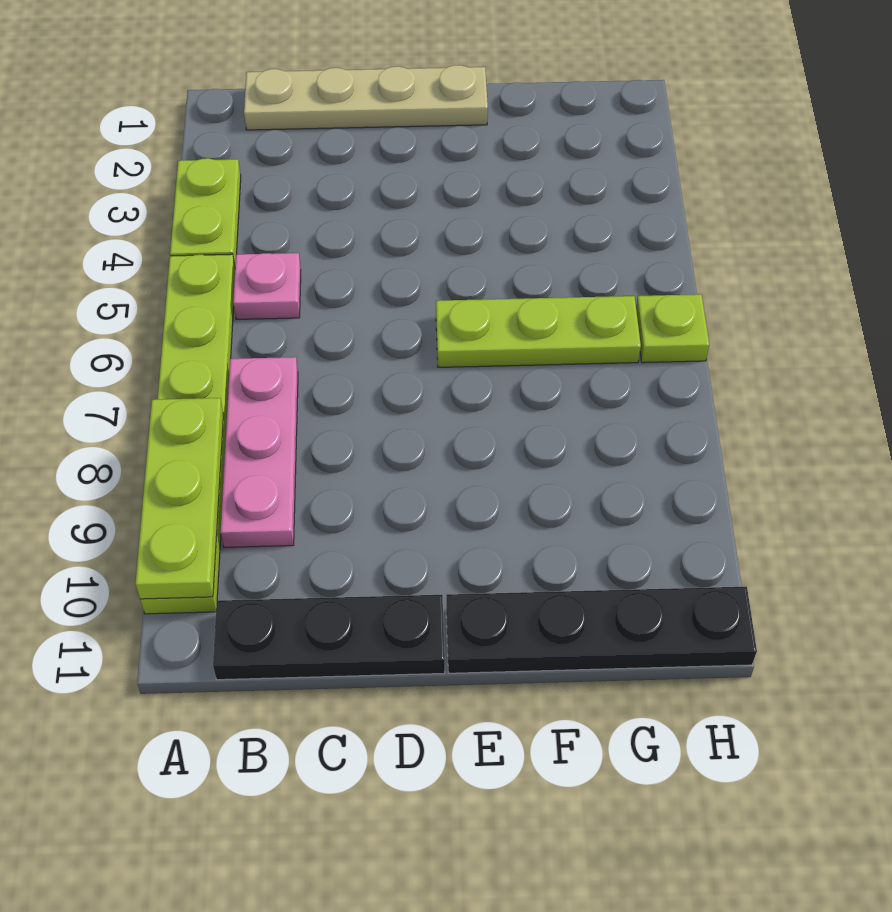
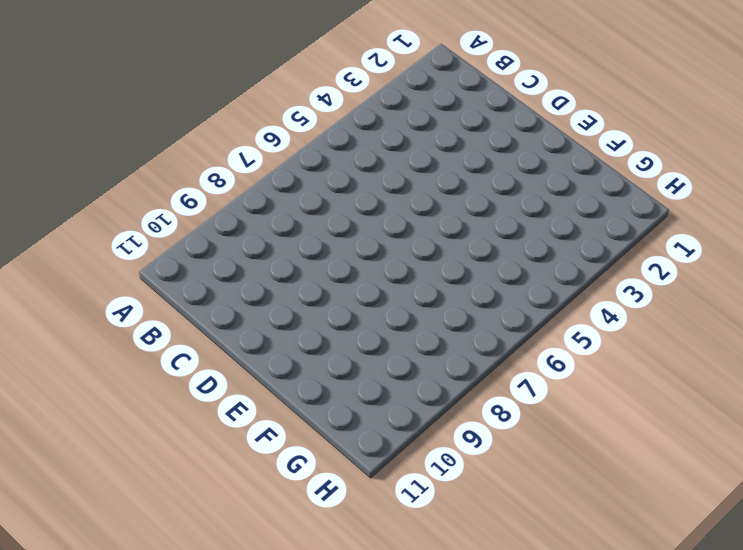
none -> lime 1x2 plate [170,158,241,265]
none -> lime 1x6 plate [140,254,235,614]

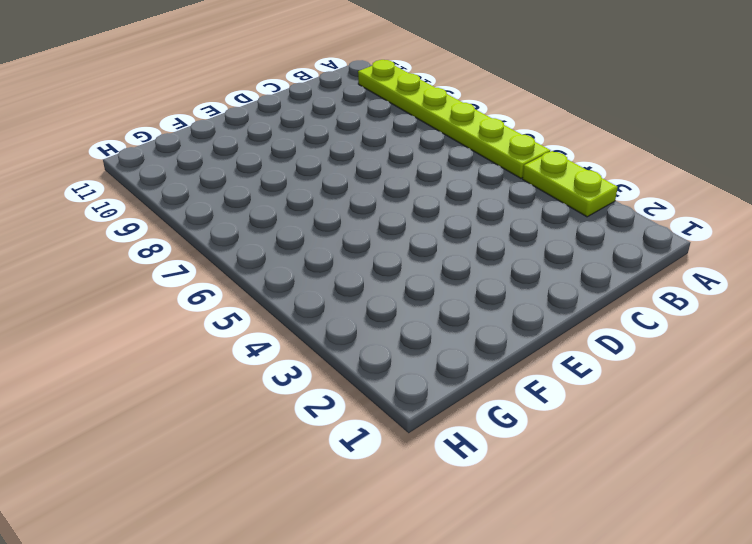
none -> tan 1x4 plate [244,65,488,130]
none -> pink 1x1 plate [233,253,301,319]

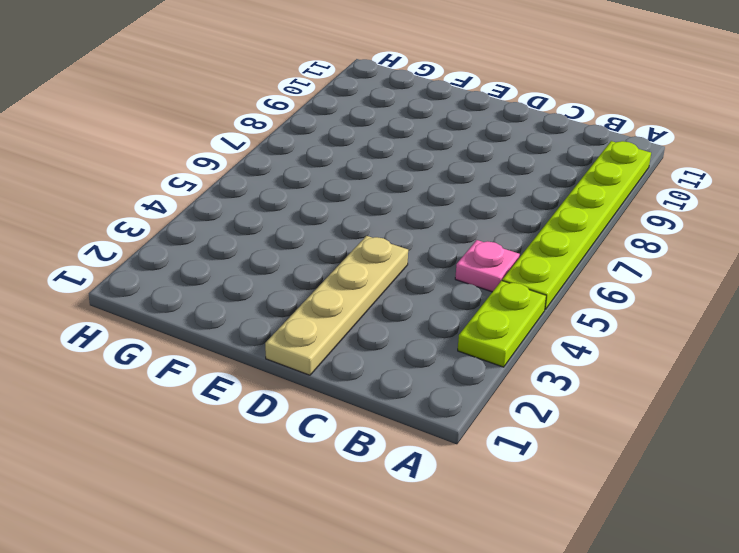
tan 1x4 plate [265,236,408,375] -> tan 1x4 plate turned to [244,65,488,130]
none -> pink 1x3 plate [220,357,298,547]
none -> black 1x3 plate [213,595,445,680]

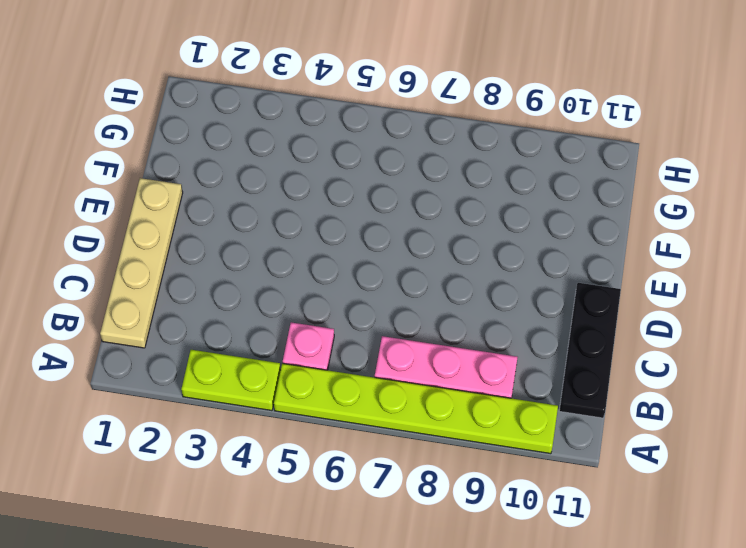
none -> lime 1x3 plate [436,296,641,367]
none -> black 1x4 plate [446,587,757,673]

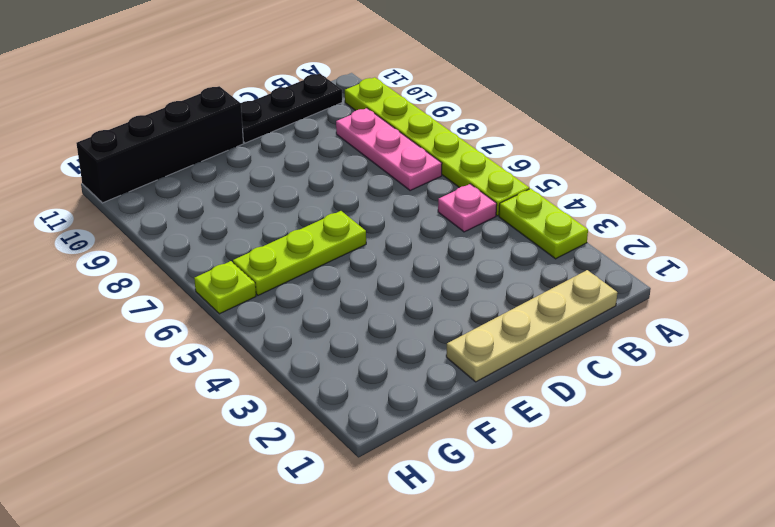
black 1x4 brick [76,86,244,203] -> black 1x4 plate [446,587,757,673]
none -> lime 1x3 plate [135,398,224,599]

